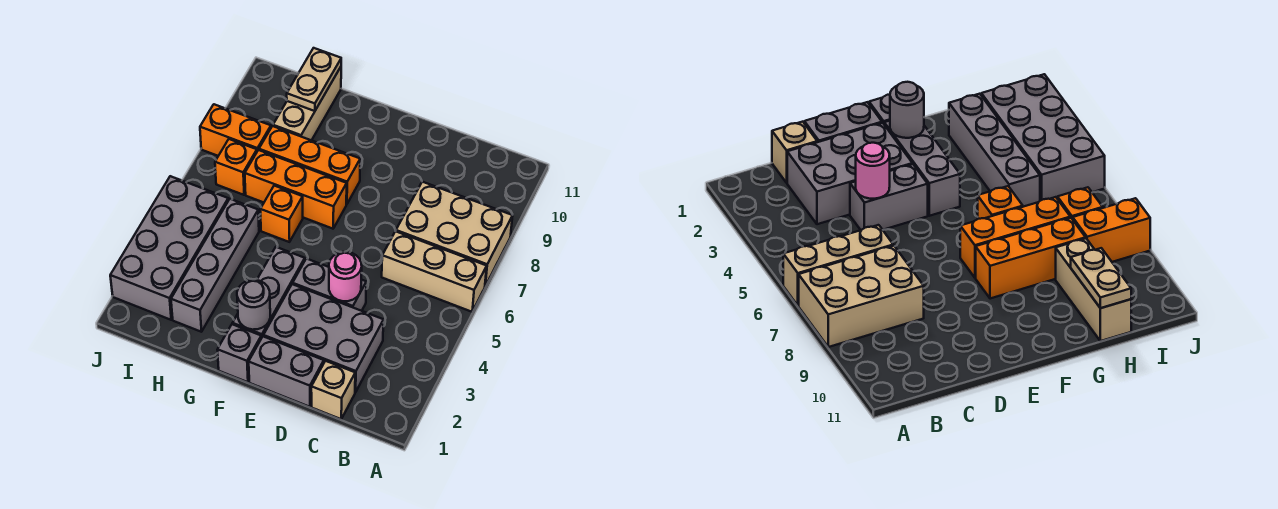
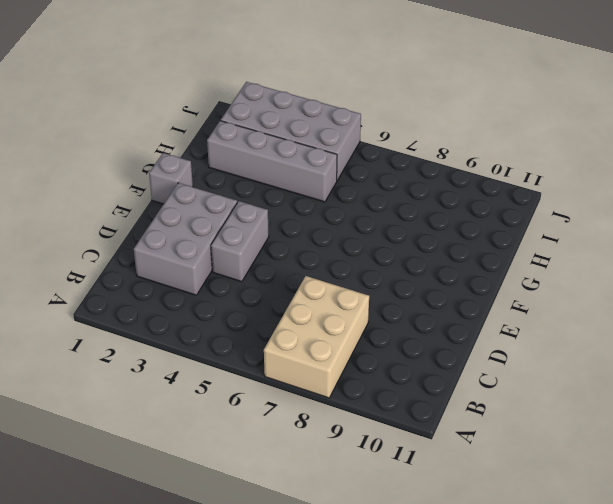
none -> tan 1x3 brick [382,231,487,312]
none -> tan 1x1 brick [311,361,355,419]
none -> grey 1x2 brick [249,336,324,407]

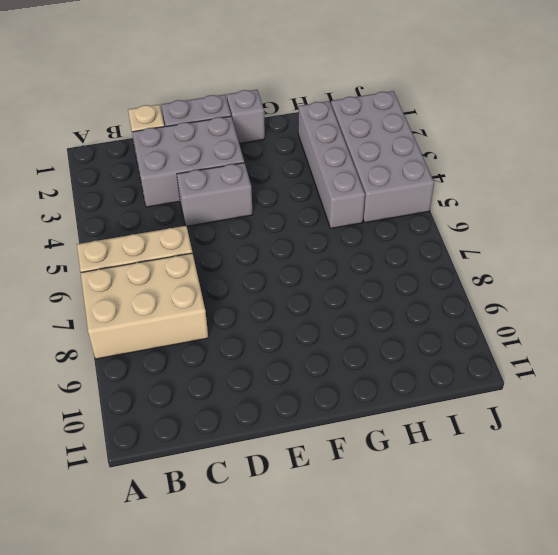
none -> grey 1x3 brick [232,247,305,338]
none -> orange 1x3 brick [245,150,347,229]
none -> orange 1x3 brick [259,126,360,204]

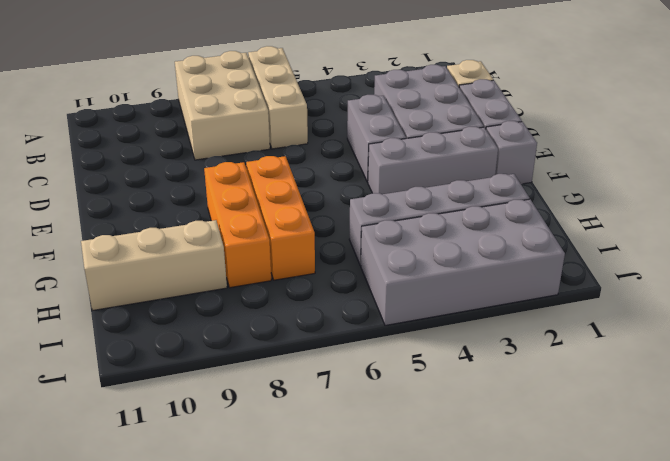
none -> orange 1x1 brick [260,186,303,242]
none -> orange 1x1 brick [215,139,257,195]
none -> orange 1x2 brick [200,104,271,156]

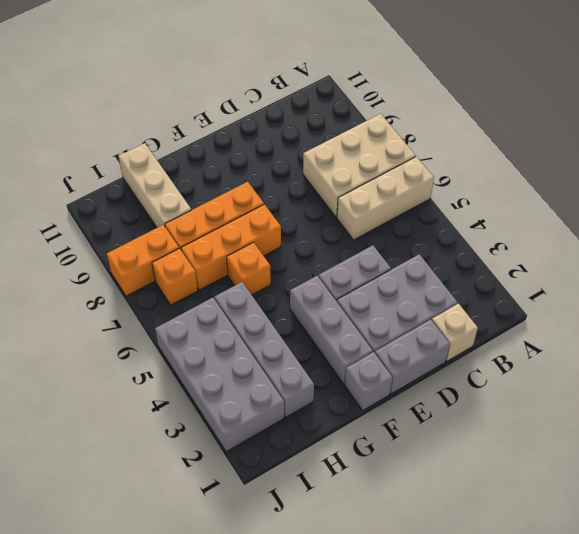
none -> pink 1x1 round brick [329,252,362,301]
none -> grey 1x1 round brick [237,280,270,330]
none -> tan 1x2 plate [287,48,341,111]

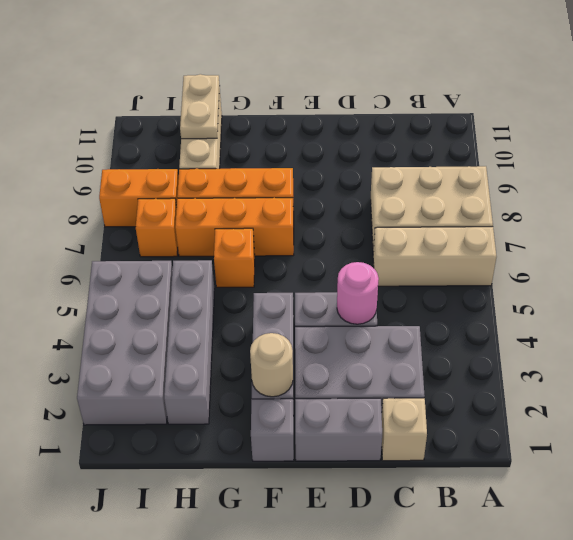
tan 1x1 round brick [250,333,293,397] -> grey 1x1 round brick [237,280,270,330]

